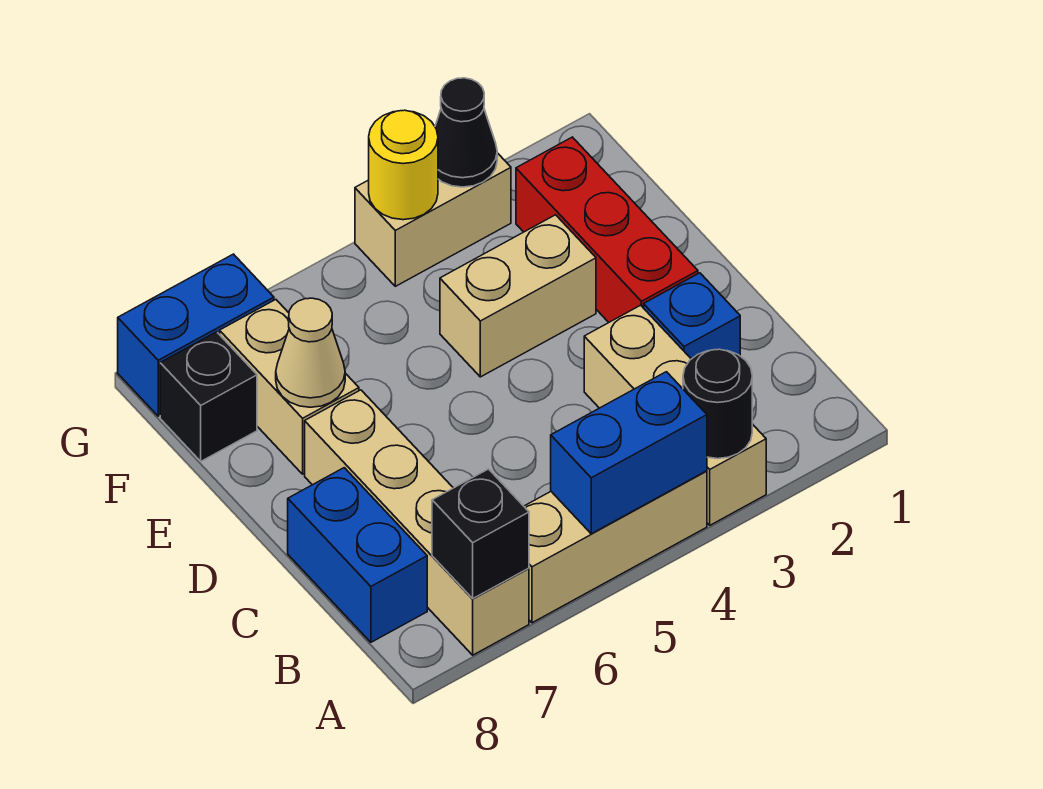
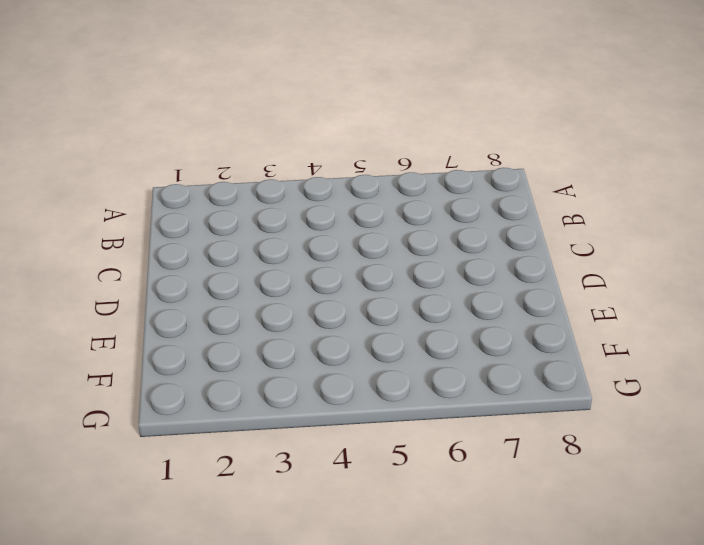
none -> tan 1x3 brick [584,305,766,525]
none -> tan 1x3 brick [524,471,707,623]
none -> tan 1x4 brick [305,390,529,655]

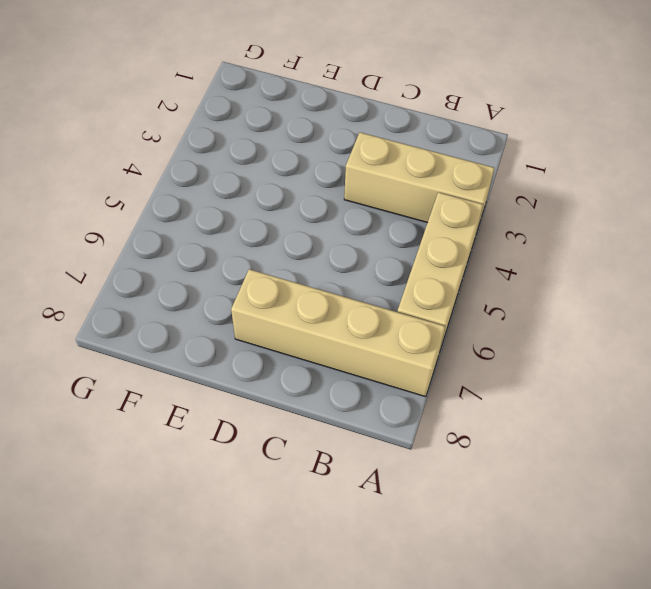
none -> blue 1x2 brick [288,468,427,642]
none -> blue 1x1 brick [644,273,740,359]
none -> red 1x3 brick [516,137,698,322]

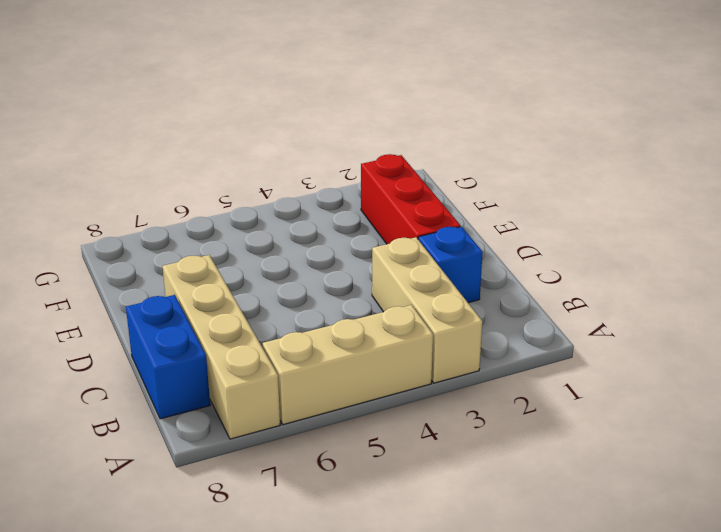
none -> tan 1x2 brick [440,215,596,377]
none -> tan 1x2 brick [220,300,359,474]
none -> black 1x1 brick [160,332,257,461]

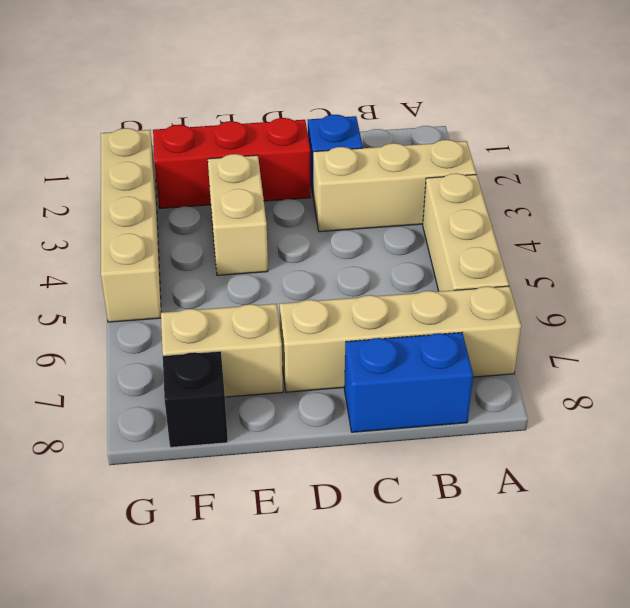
tan 1x4 brick [101,128,161,322] -> tan 1x2 brick [355,153,511,286]
none -> blue 1x2 brick [118,254,274,416]
none -> black 1x1 round brick [683,349,752,459]
none -> blue 1x2 brick [551,372,707,534]

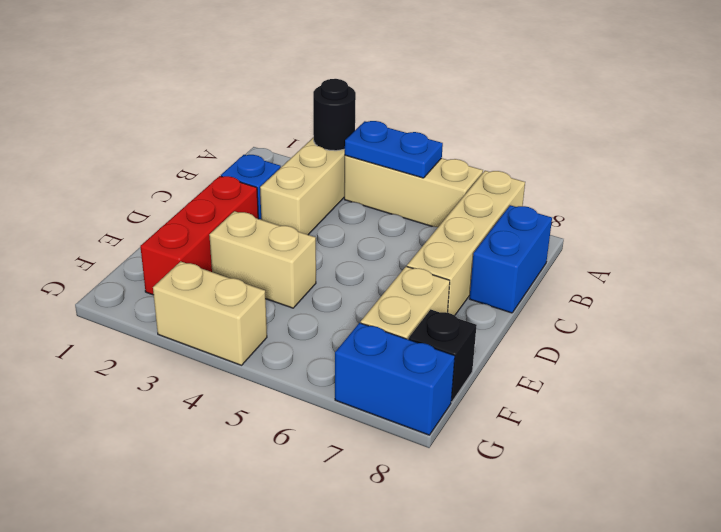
blue 1x2 plate [345,121,443,178] -> blue 1x2 brick [551,372,707,534]
none -> black 1x1 brick [432,469,529,598]
none -> tan 1x1 cone [276,298,345,407]
none -> black 1x1 cone [435,78,497,187]

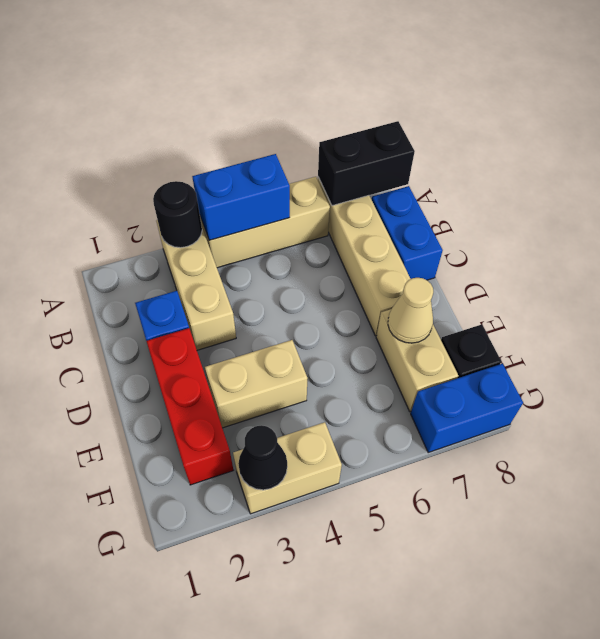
black 1x2 brick [318,121,415,206] -> black 1x1 brick [432,469,529,598]
none -> yellow 1x1 round brick [369,110,438,220]

